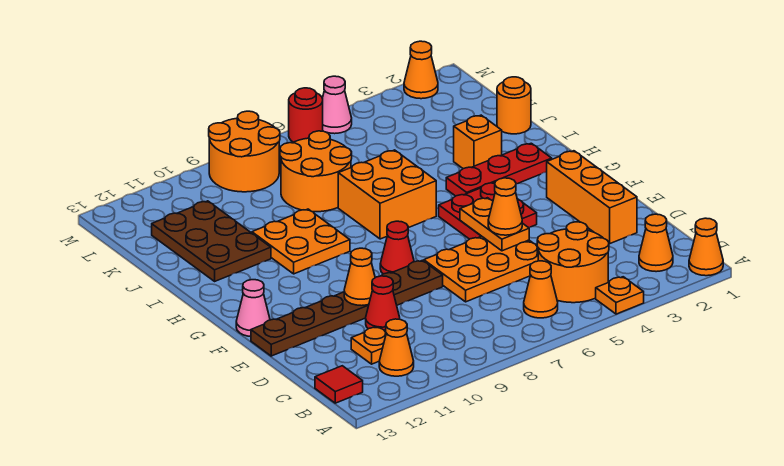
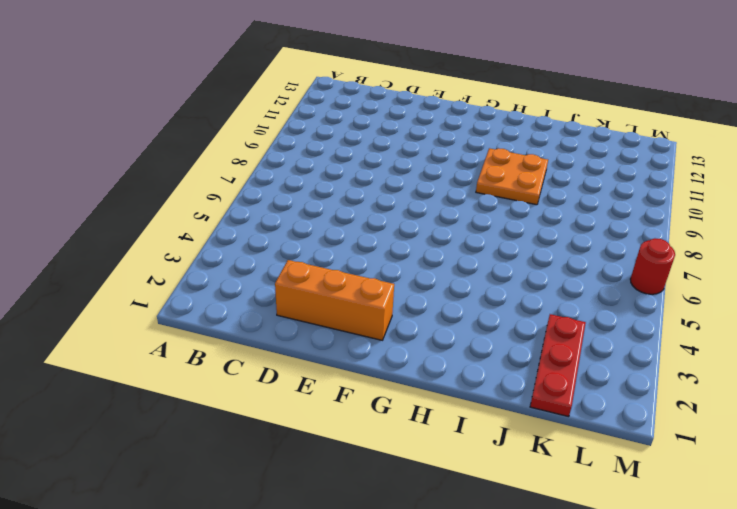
red 1x3 plate [530,314,586,417] -> red 1x3 plate moved to [446,143,552,196]
none -> orange 1x1 cone [689,218,723,276]
none -> orange 1x1 plate [596,277,644,314]
none -> orange 1x1 cone [639,214,673,272]

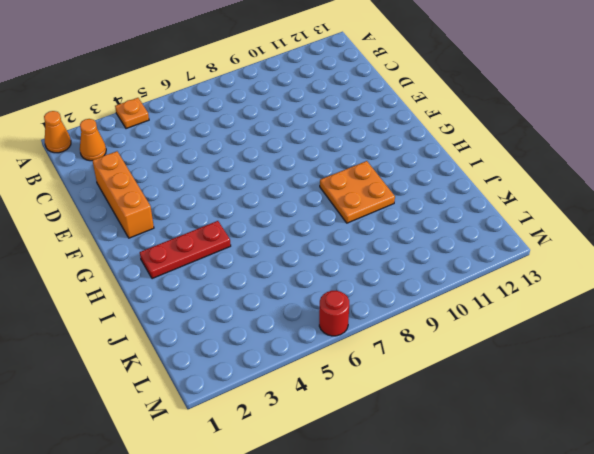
none -> orange 2x2 round brick [537,222,609,303]
none -> orange 1x1 cone [524,261,558,318]
none -> orange 1x1 cone [379,319,414,376]

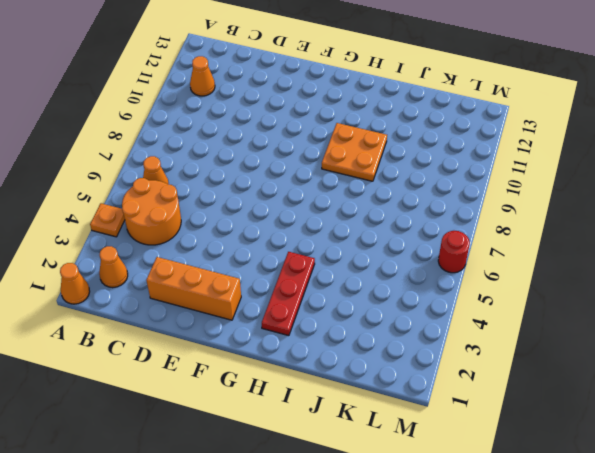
none -> red 1x1 tile [315,366,363,403]
none -> orange 1x1 plate [351,327,386,364]
none -> orange 2x3 plate [424,236,538,302]

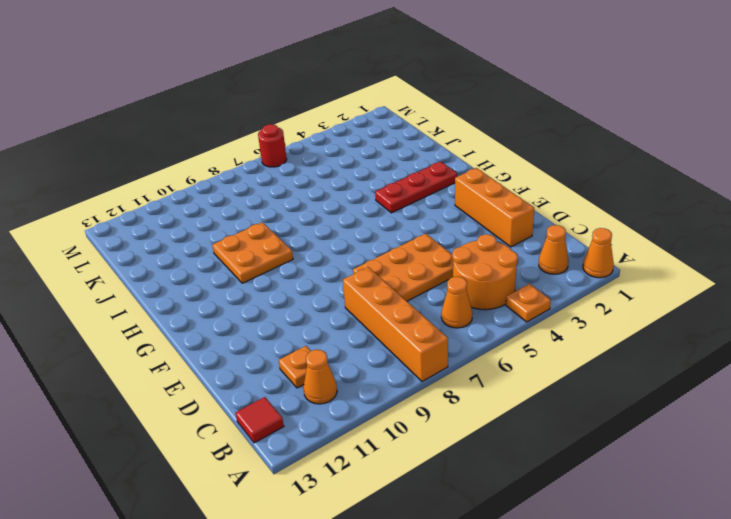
orange 1x4 brick [343,267,448,381] -> none
none -> red 1x1 cone [366,276,400,332]
none -> brown 1x6 plate [251,260,443,356]
none -> red 2x2 plate [439,182,537,239]

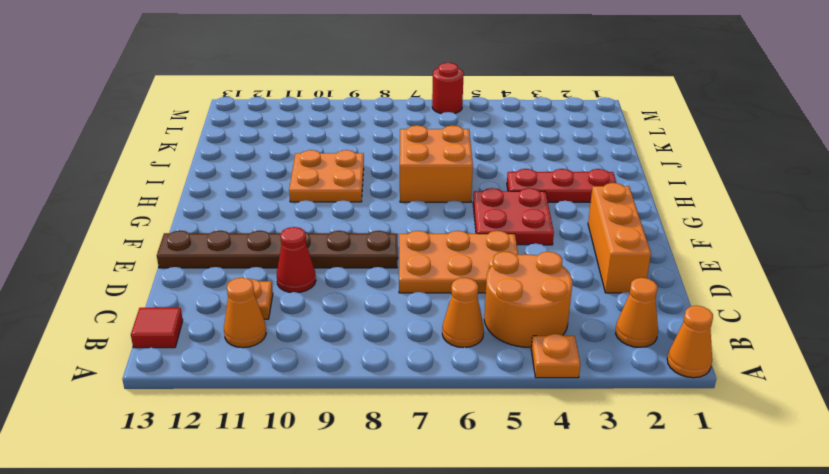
none -> red 1x1 cone [380,221,414,274]
none -> pink 1x1 cone [236,280,270,337]
none -> orange 1x1 brick [454,115,502,169]

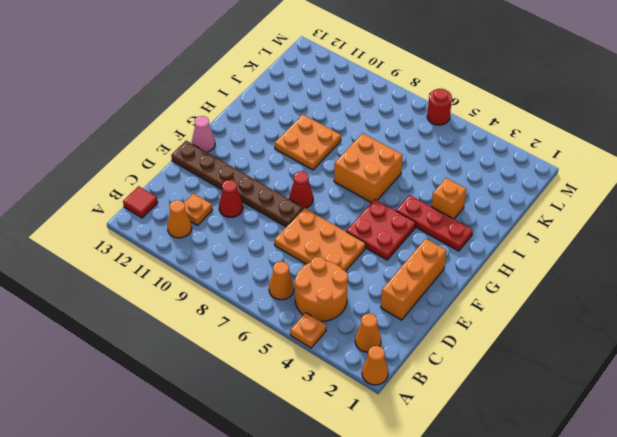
none -> brown 2x3 plate [152,201,271,281]
none -> orange 1x1 round brick [497,77,531,134]
none -> orange 2x2 round brick [280,131,352,212]

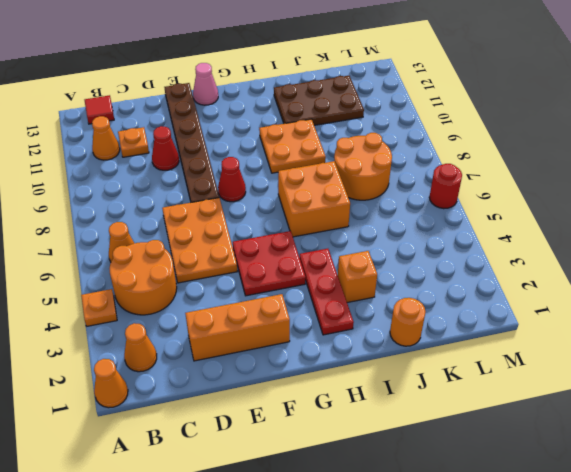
none -> orange 2x2 round brick [209,111,280,192]
none -> orange 1x1 cone [404,41,438,99]
none -> pink 1x1 cone [322,76,352,134]

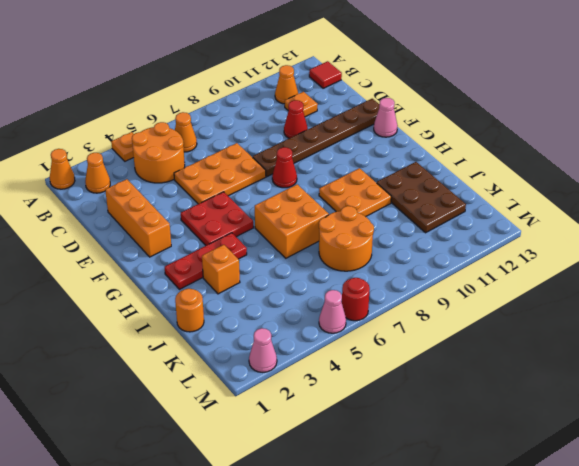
pink 1x1 cone [249,328,277,372] -> orange 1x1 cone [404,41,438,99]
none -> orange 2x2 round brick [209,111,280,192]
none -> orange 1x2 plate [460,198,529,251]
none -> orange 1x1 cone [344,248,375,306]

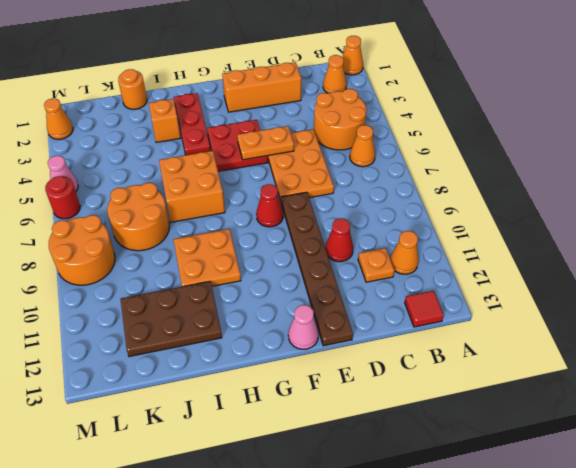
none -> orange 1x1 plate [596,277,644,314]
none -> orange 1x1 cone [344,248,375,306]
none -> orange 1x1 cone [488,178,522,235]

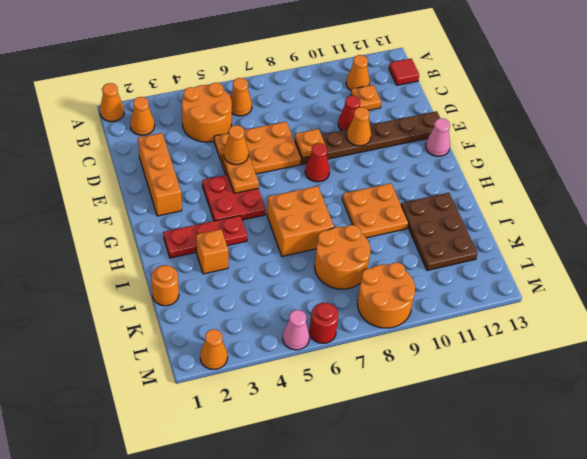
orange 1x1 plate [295,129,326,158] -> orange 1x1 plate moved to [596,277,644,314]

